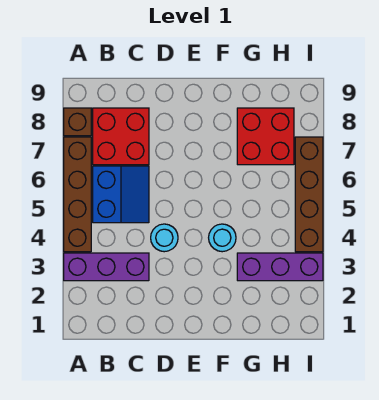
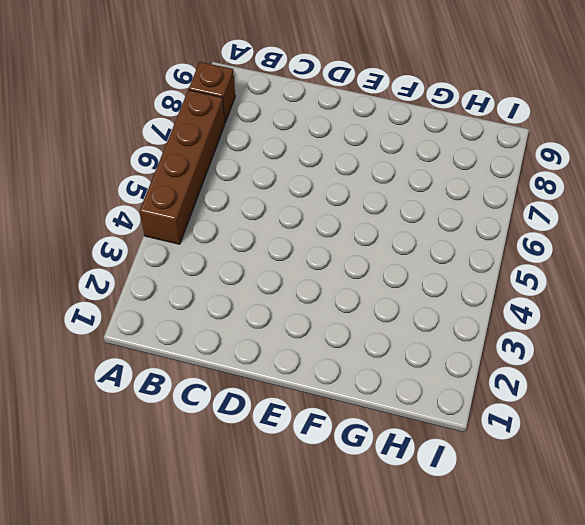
none -> purple 1x3 brick [64,253,149,281]
none -> blue 2x2 slope [93,166,149,223]

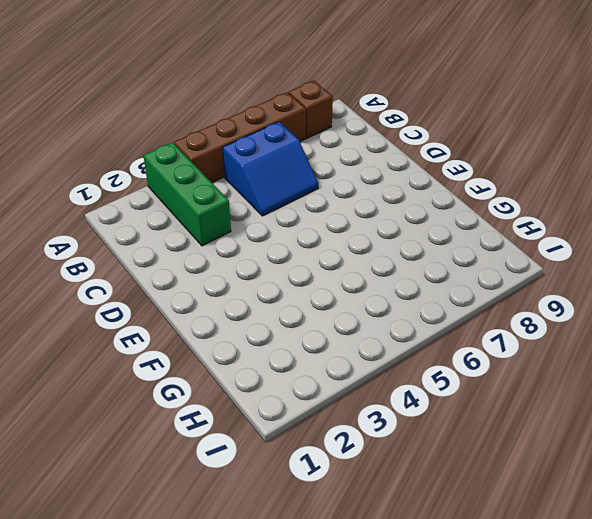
green 1x3 brick [143,143,231,246] -> purple 1x3 brick [64,253,149,281]
none -> red 2x2 brick [93,108,149,165]
none -> cyan 1x1 round brick [151,224,178,252]

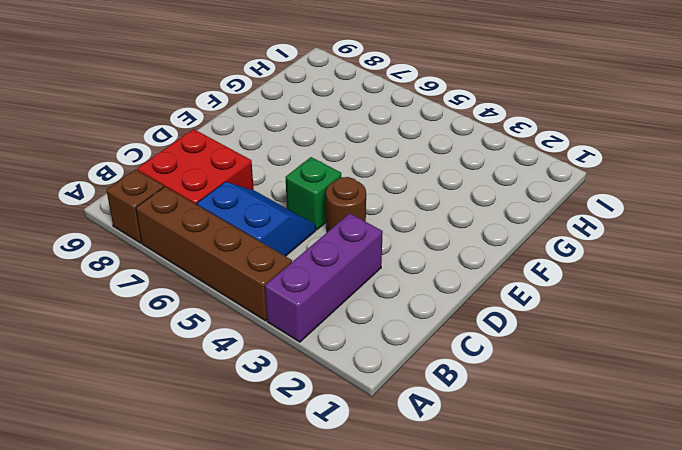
brown 1x1 round brick [326,177,366,232] -> cyan 1x1 round brick [151,224,178,252]
green 1x1 brick [286,157,341,230] -> none
none -> cyan 1x1 round brick [209,224,236,252]
none -> purple 1x3 brick [237,253,323,281]

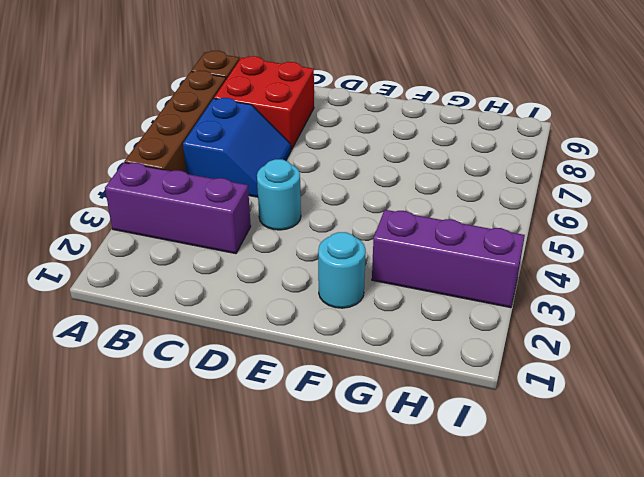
cyan 1x1 round brick [318,232,366,308] -> cyan 1x1 round brick moved to [209,224,236,252]
none -> red 2x2 brick [237,108,294,165]
none -> brown 1x4 brick [295,137,323,252]

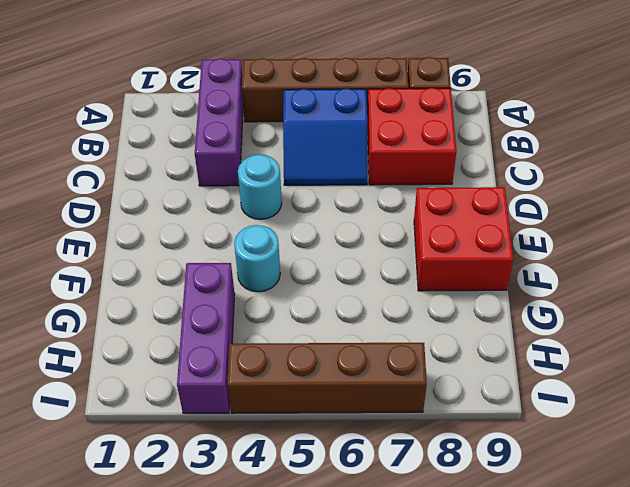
red 2x2 brick [414,187,513,291] -> red 2x2 brick moved to [237,108,294,165]

